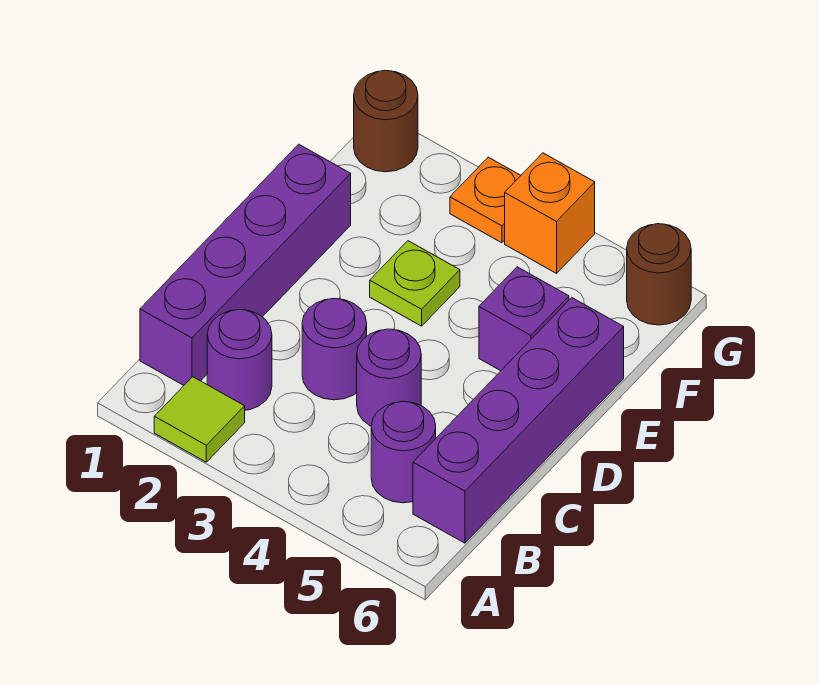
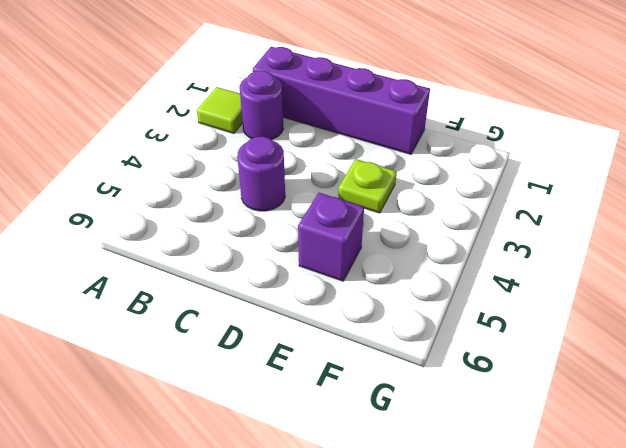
none -> purple 1x1 round brick [371,401,436,503]
none -> purple 1x4 brick [413,298,624,543]
none -> purple 1x1 round brick [302,299,367,400]

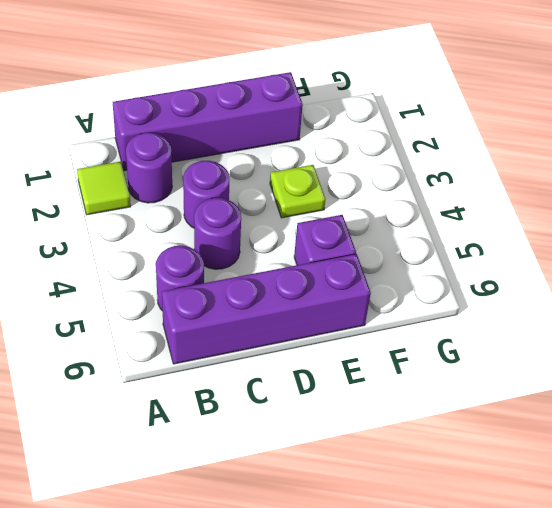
none -> brown 1x1 round brick [354,70,418,172]
none -> orange 1x1 plate [450,157,521,243]
none -> orange 1x1 brick [505,153,595,273]

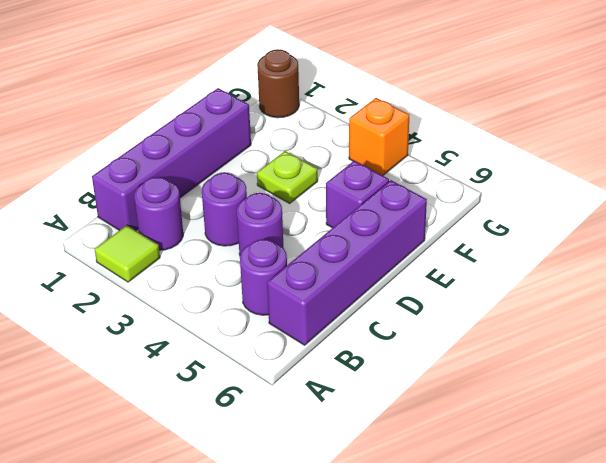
none -> orange 1x1 plate [450,157,521,243]
none -> brown 1x1 round brick [627,224,691,325]

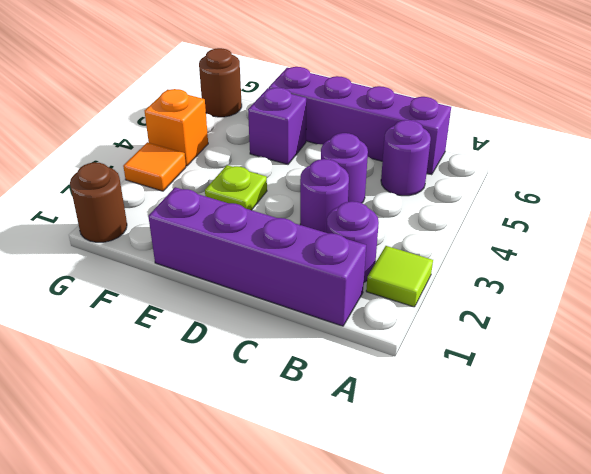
orange 1x1 tile [123,142,186,191] -> orange 1x1 plate [450,157,521,243]

